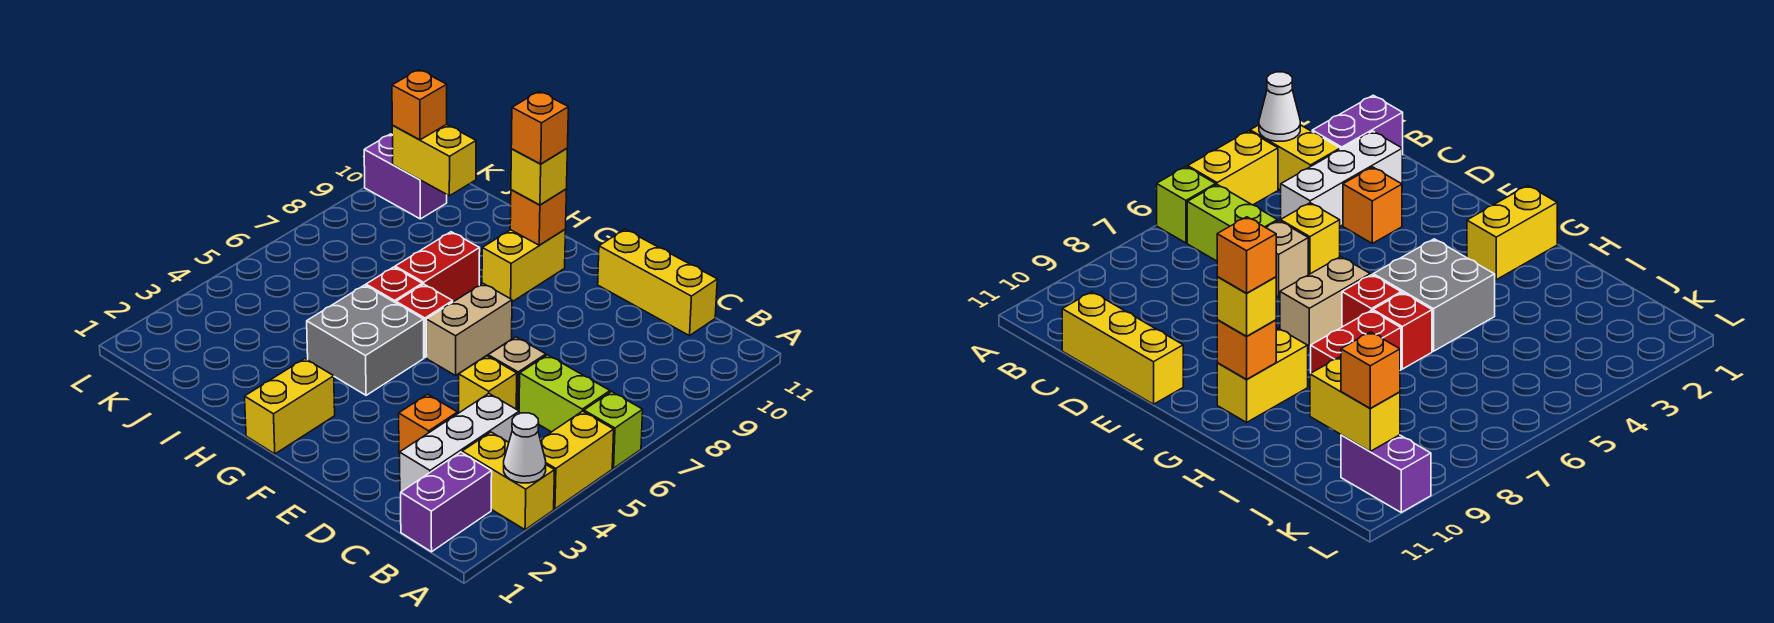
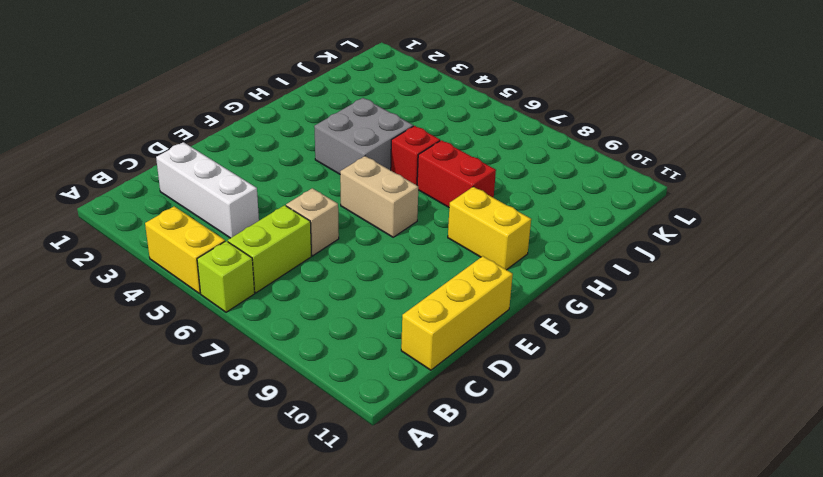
none -> yellow 1x2 brick [462,432,555,530]
none -> purple 1x2 brick [401,452,492,552]
none -> orange 1x1 brick [399,394,457,453]

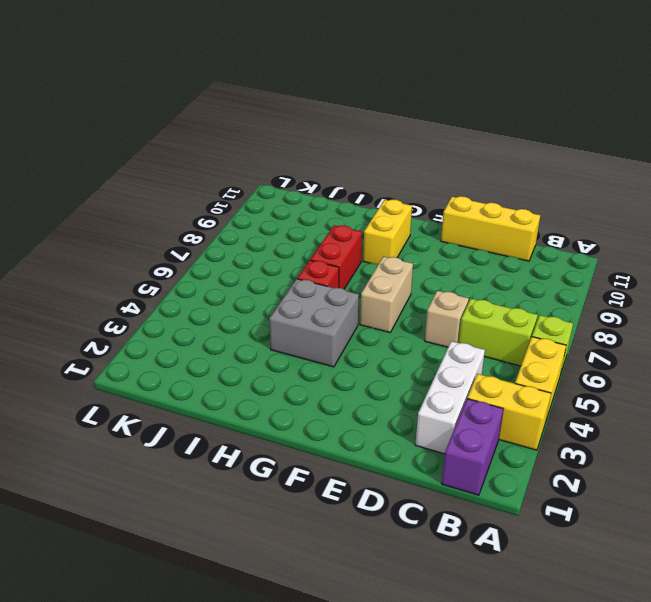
none -> orange 1x1 brick [399,394,457,453]
none -> yellow 1x1 brick [459,356,517,413]
none -> yellow 1x2 brick [245,359,335,454]

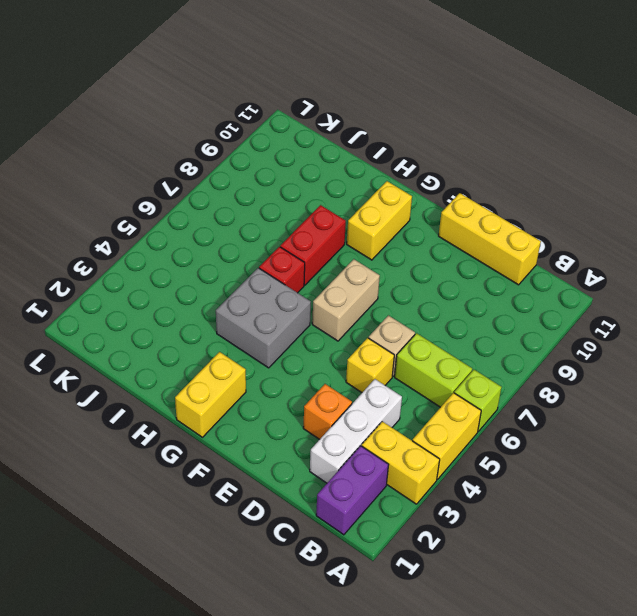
none -> red 1x1 brick [396,284,453,358]
none -> purple 1x2 brick [364,134,447,219]
none -> white 1x1 cone [504,413,546,483]

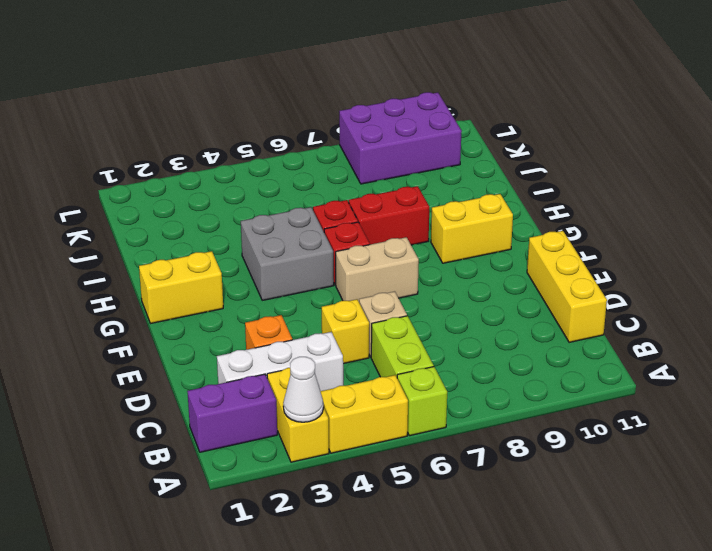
purple 2x3 brick [339,92,462,184] -> purple 1x2 brick [364,134,447,219]
none -> orange 1x1 brick [510,189,567,245]
none -> yellow 1x2 brick [392,125,476,196]
none -> yellow 1x1 brick [511,148,567,205]

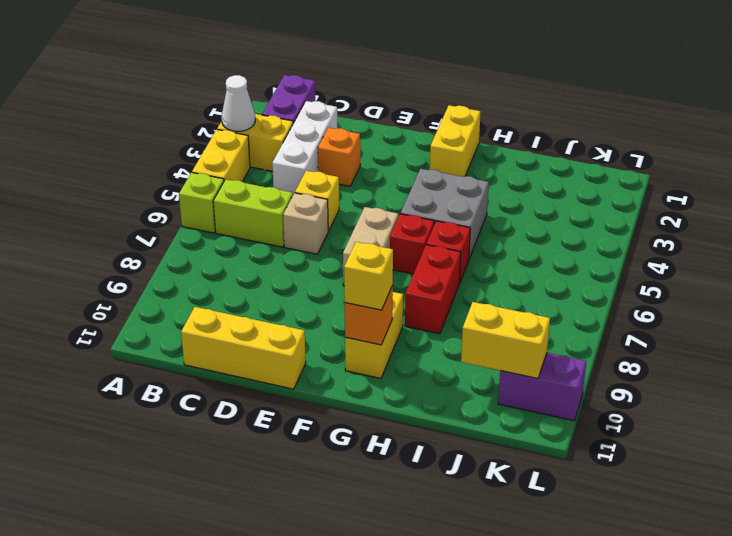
none -> orange 1x1 brick [392,70,447,140]
none -> orange 1x1 brick [511,92,568,164]

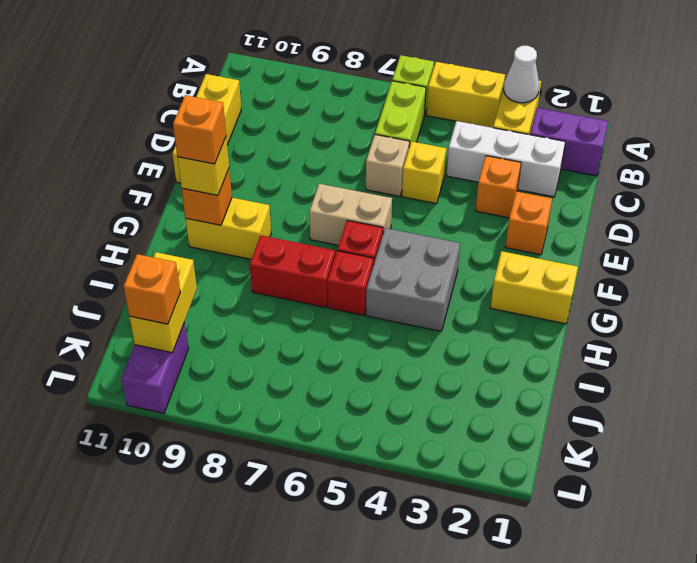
orange 1x1 brick [506,191,552,255] -> none

